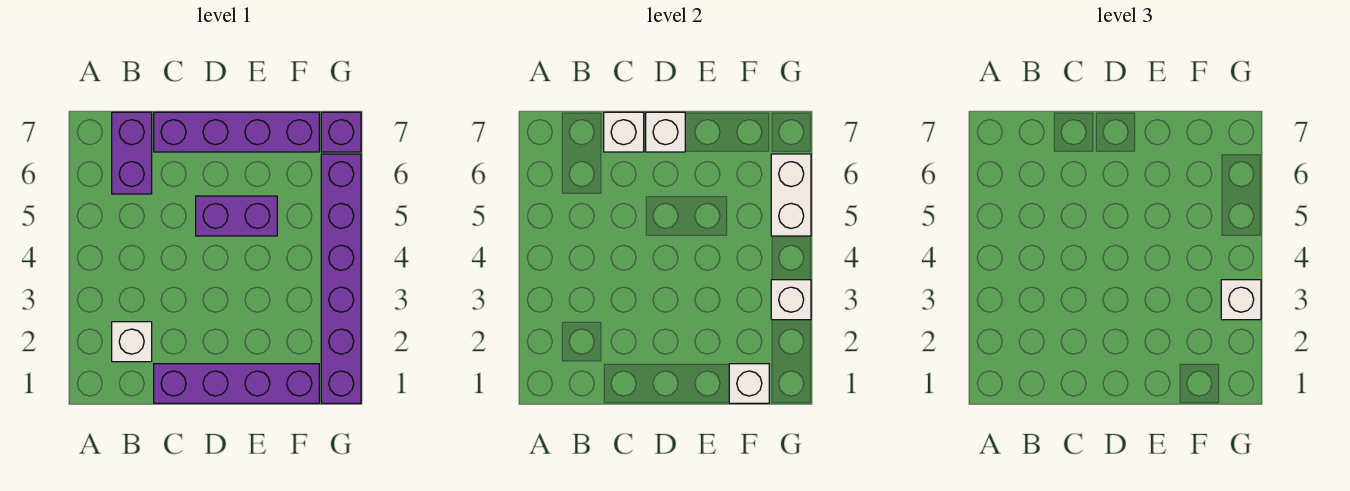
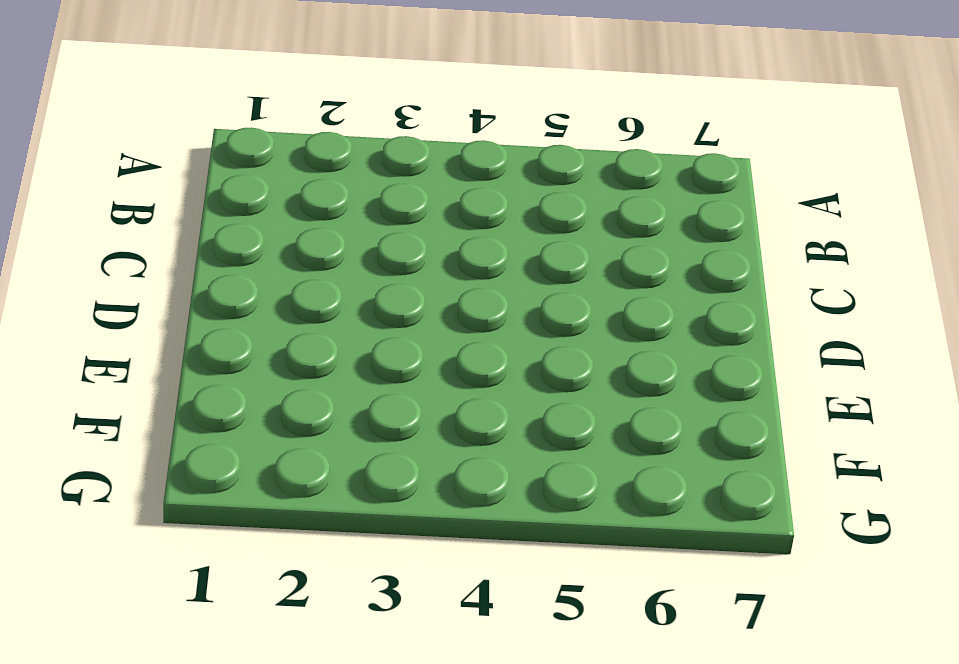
none -> white 1x1 brick [112,322,152,362]
none -> purple 1x2 brick [112,112,152,194]
none -> purple 1x4 brick [154,364,319,403]

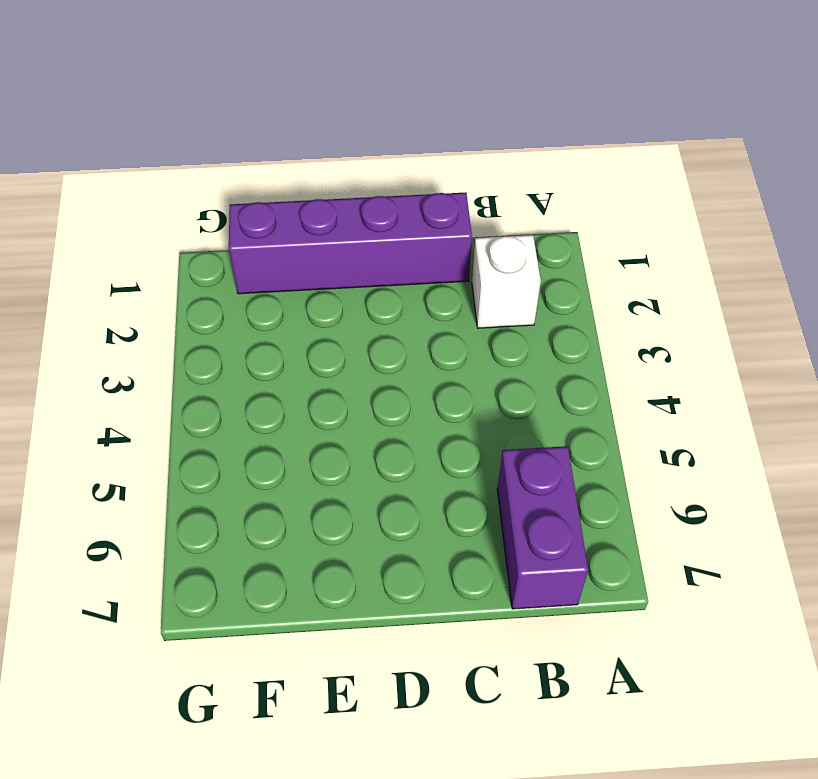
none -> purple 1x4 brick [154,112,319,152]
none -> purple 1x2 brick [196,196,277,236]
none -> purple 1x6 brick [321,154,361,403]

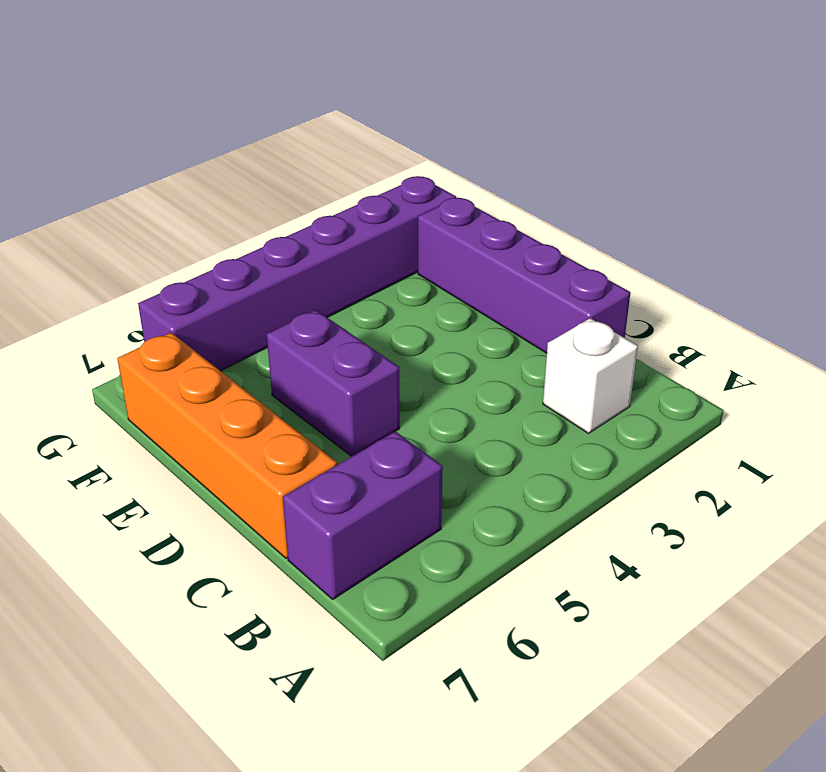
orange 1x4 brick [117,333,337,558] -> purple 1x4 brick [154,112,319,152]
none -> purple 1x1 brick [321,112,361,152]
none -> white 1x1 brick [604,112,644,152]
none -> white 1x1 brick [646,112,685,152]

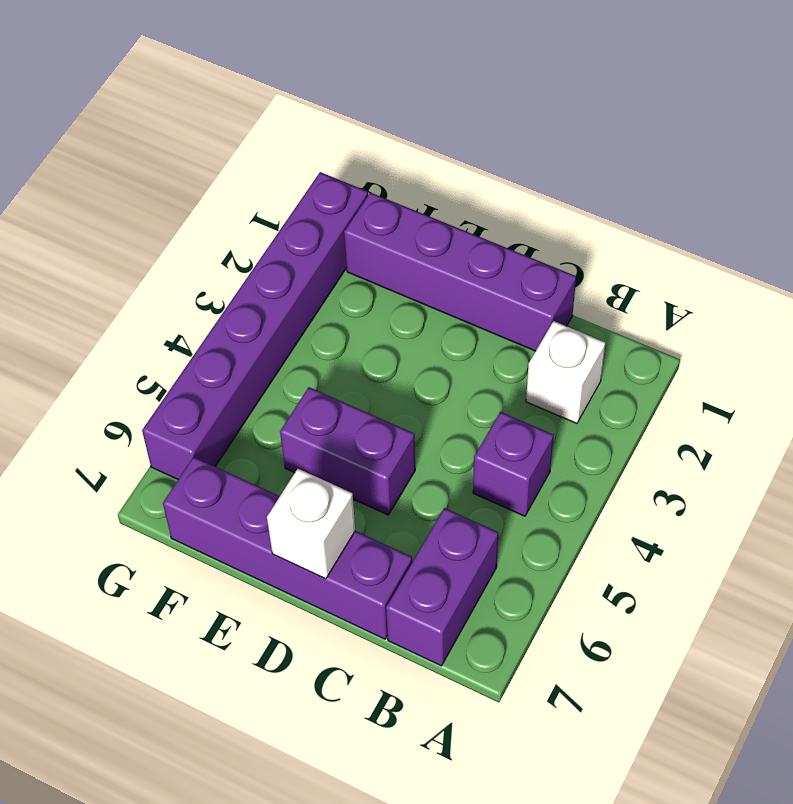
purple 1x1 brick [473,412,553,516] -> purple 1x1 brick moved to [321,112,361,152]
none -> white 1x1 brick [604,112,644,152]
none -> white 1x1 brick [729,364,769,403]
none -> white 1x1 brick [771,280,811,320]

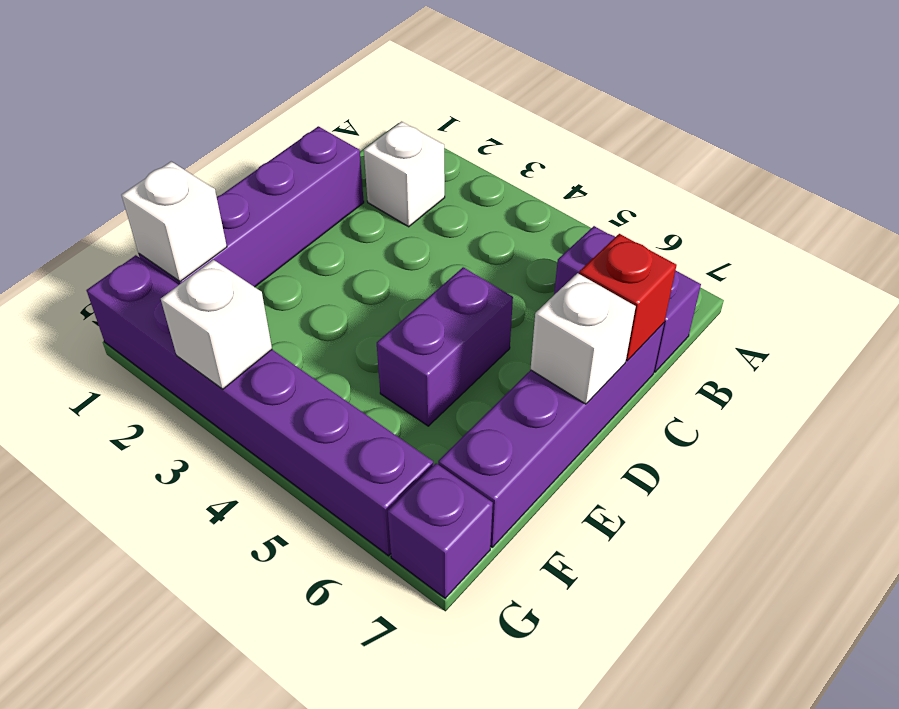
red 1x1 brick [579,234,677,361] -> white 1x1 brick [604,112,644,152]
none -> white 1x2 brick [771,154,811,236]
none -> white 1x1 brick [1221,280,1261,320]

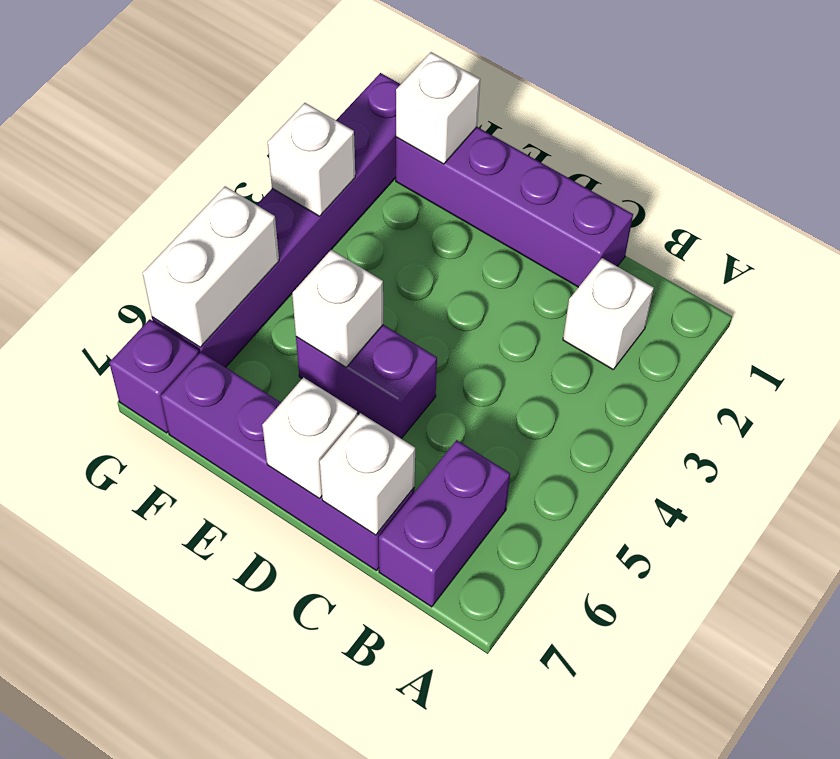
white 1x1 brick [292,250,383,367] -> white 1x1 brick moved to [1221,280,1261,320]

